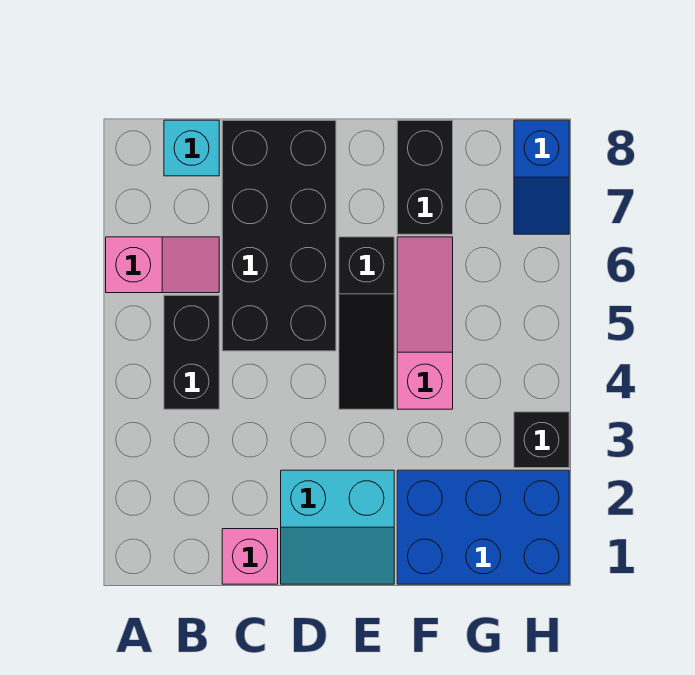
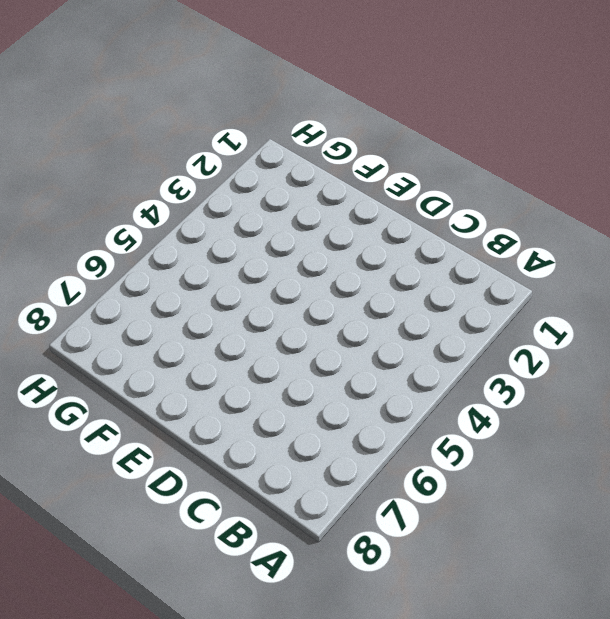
none -> pink 1x2 slope [106,237,219,293]
none -> black 1x2 brick [164,295,219,409]
none -> cyan 1x1 brick [164,120,219,176]

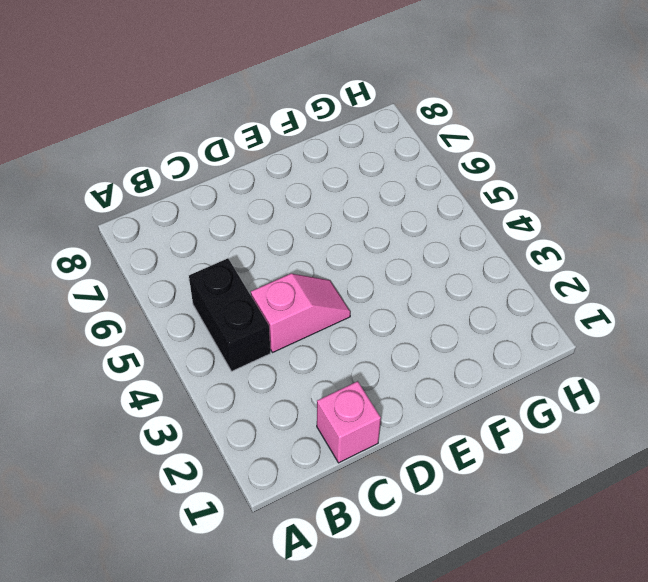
pink 1x2 slope [251,274,350,353] -> pink 1x2 slope moved to [106,237,219,293]
none -> cyan 1x1 brick [164,120,219,176]
none -> black 2x4 brick [222,120,336,351]
none -> cyan 2x2 slope [281,470,394,584]

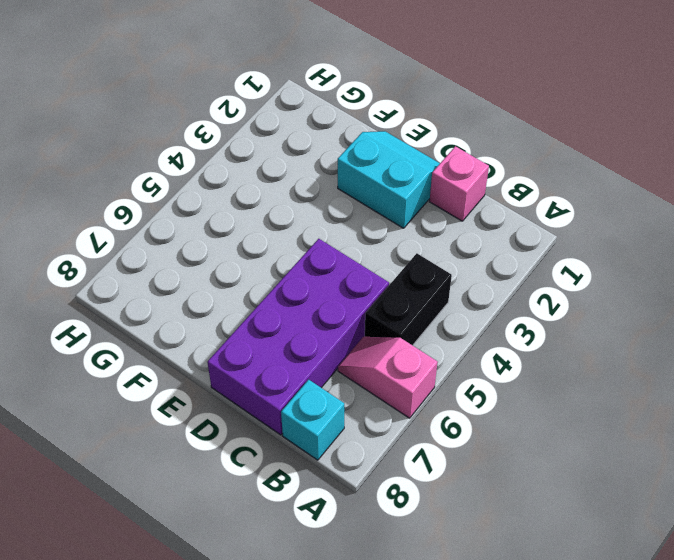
purple 2x4 brick [208,239,389,435] -> black 2x4 brick [222,120,336,351]
none -> black 1x3 slope [339,237,394,409]
none -> blue 2x3 brick [397,470,569,584]
none -> pink 1x3 slope [397,237,453,409]

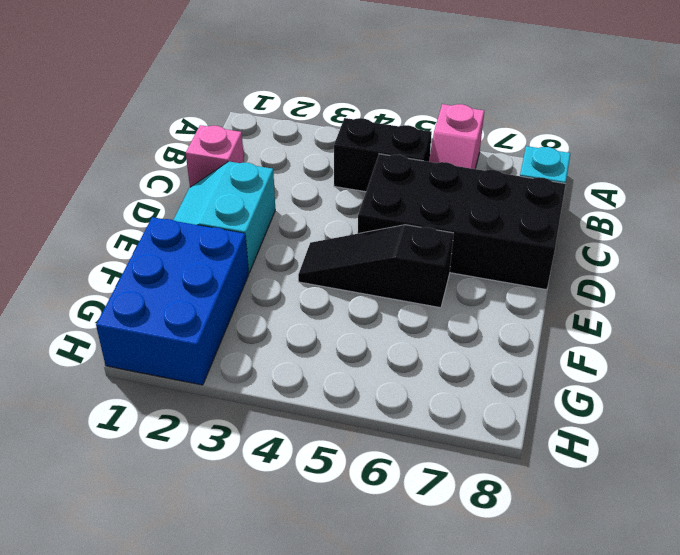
none -> pink 1x3 slope [397,237,453,409]
none -> black 1x2 brick [397,120,453,234]
none -> black 1x1 brick [514,412,569,468]

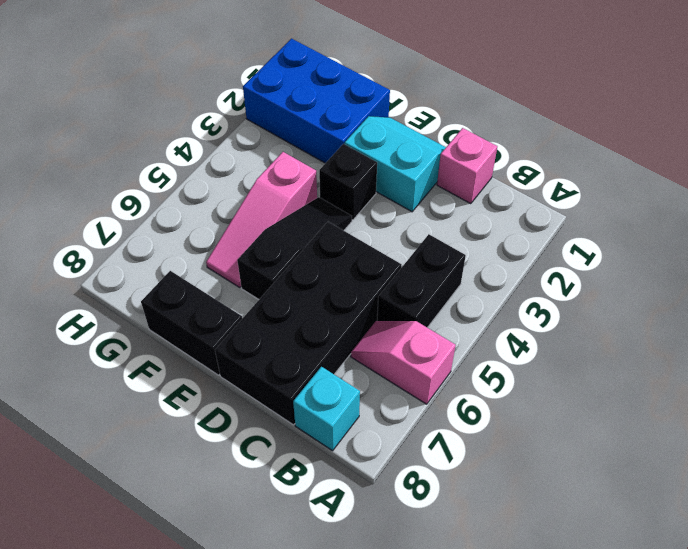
black 1x1 brick [319,144,377,220] -> black 1x1 brick moved to [514,412,569,468]
black 1x2 brick [141,271,242,375] -> black 1x2 brick turned to [397,120,453,234]
none -> blue 1x2 slope [514,120,569,234]

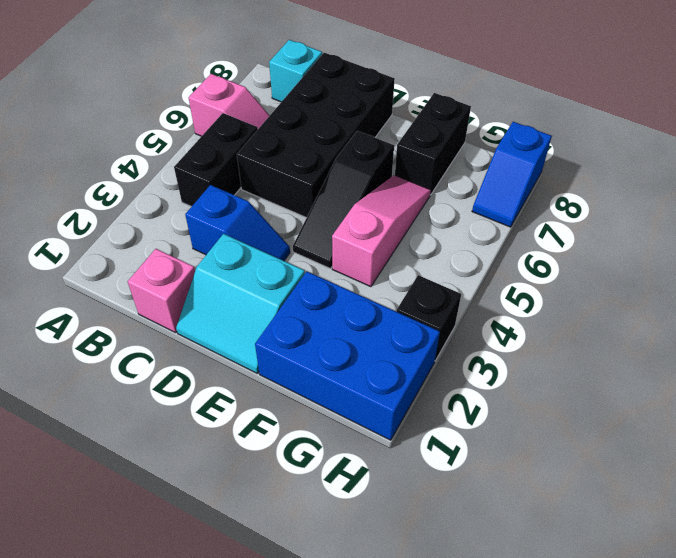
blue 1x2 slope [185,185,290,261] -> none

